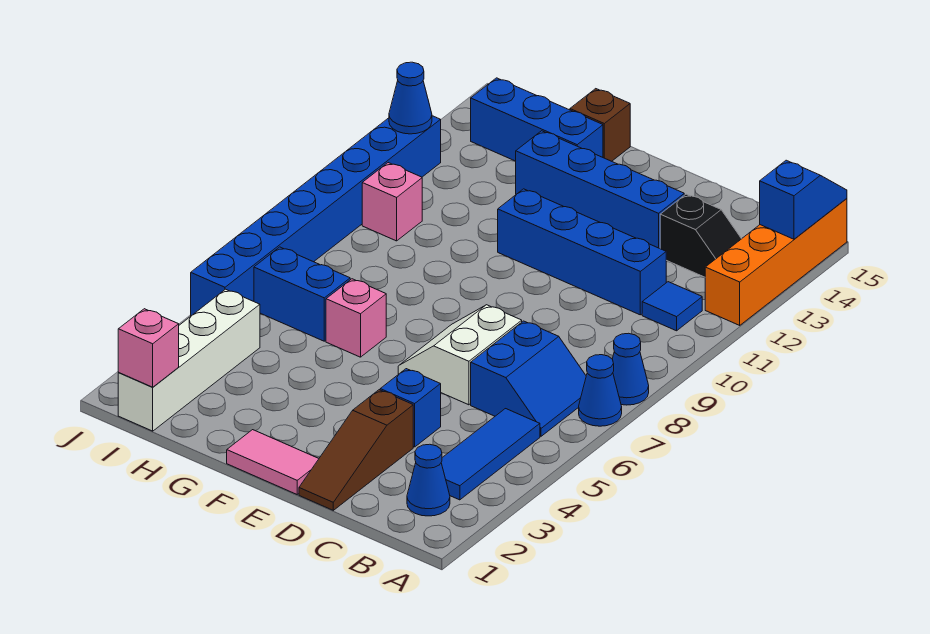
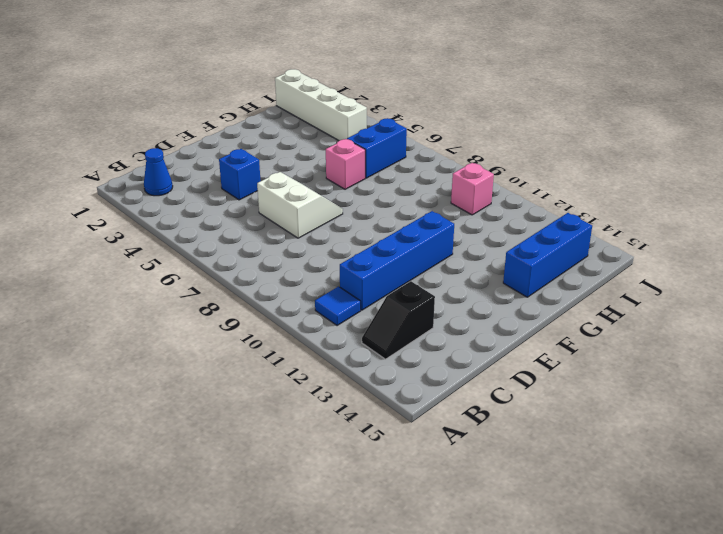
none -> blue 1x1 cone [579,355,622,426]
none -> blue 1x1 cone [613,333,649,405]
none -> orange 1x4 brick [705,199,847,325]

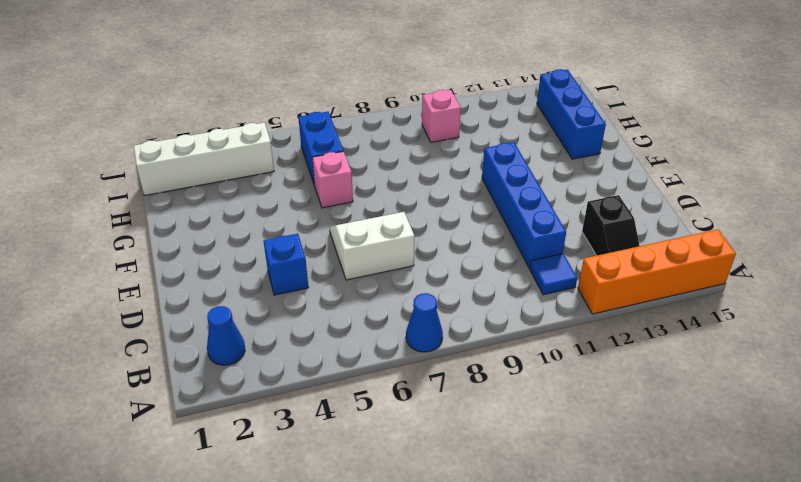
none -> blue 1x1 cone [613,333,649,405]
none -> blue 1x3 tile [441,409,540,500]
none -> blue 2x2 slope [471,321,586,436]

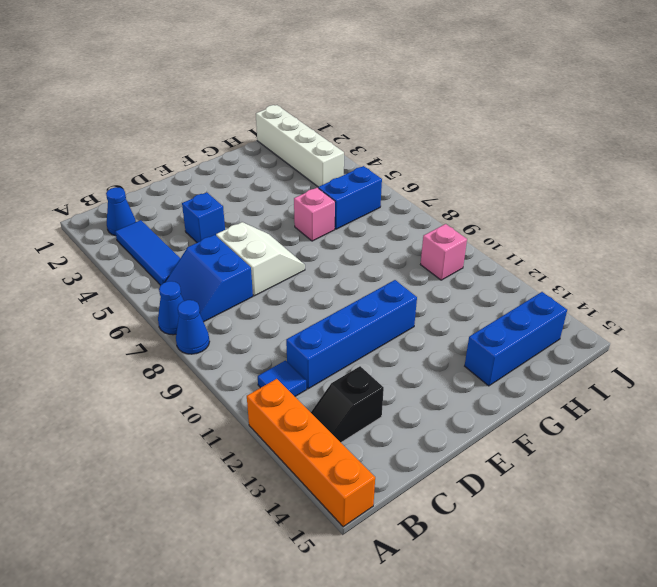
none -> brown 1x3 slope [299,390,413,510]
none -> blue 1x4 brick [516,131,684,249]
none -> pink 1x2 tile [227,430,319,494]

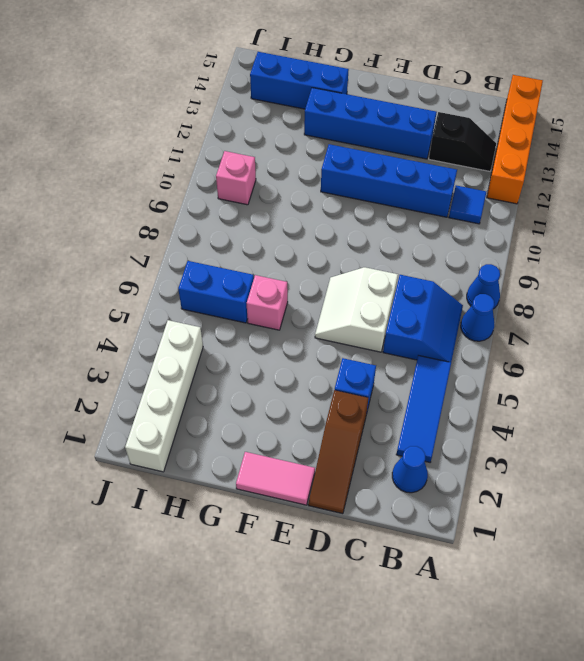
none -> brown 1x1 brick [570,89,630,161]
none -> blue 1x8 brick [191,116,441,316]
none -> blue 1x2 slope [760,160,847,239]

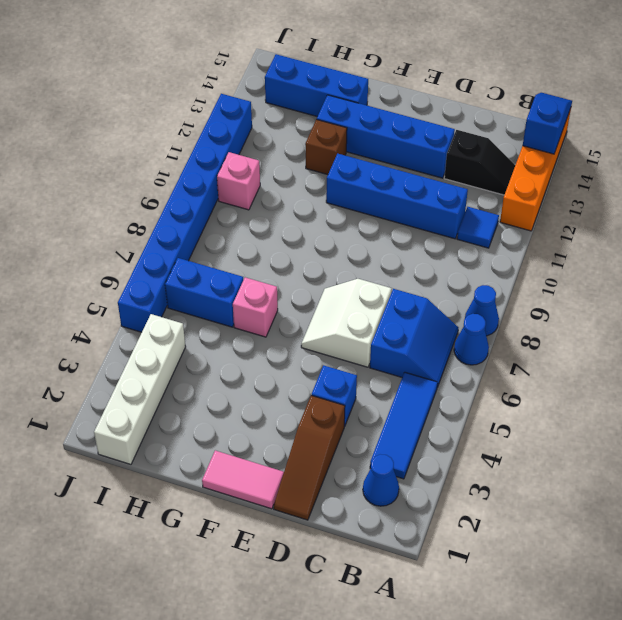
brown 1x1 brick [305,119,347,175] -> brown 1x1 brick moved to [570,89,630,161]
none -> pink 1x1 brick [118,309,179,387]
none -> blue 1x1 cone [389,62,432,134]

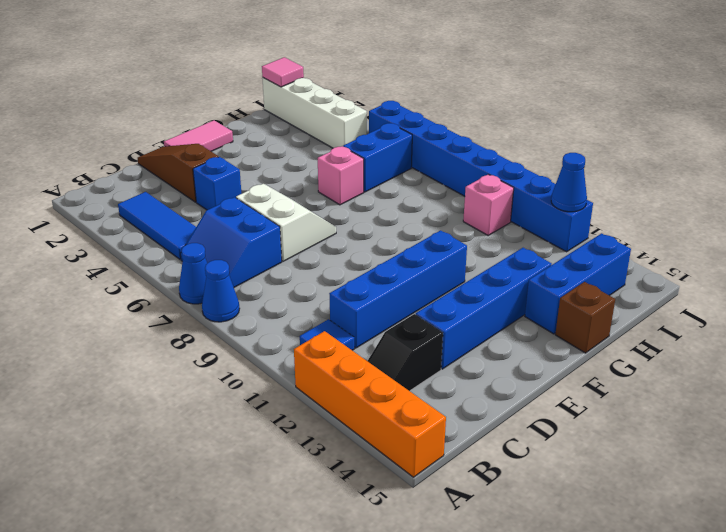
pink 1x1 tile [262,57,304,87] -> pink 1x1 brick [118,309,179,387]
none -> blue 1x1 cone [407,444,450,516]
none -> blue 1x2 slope [760,160,847,239]

